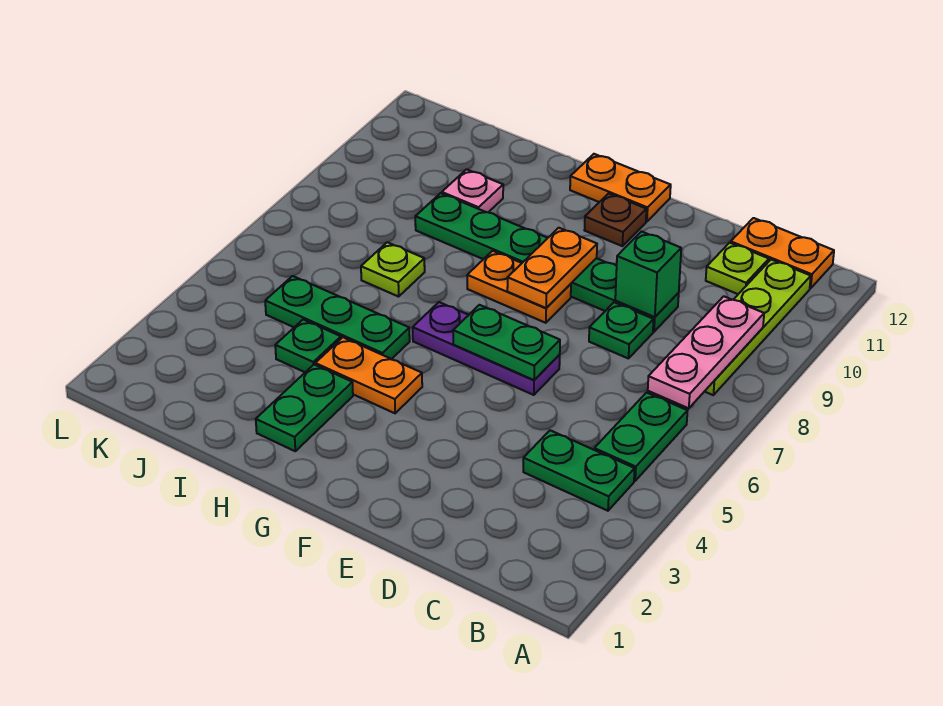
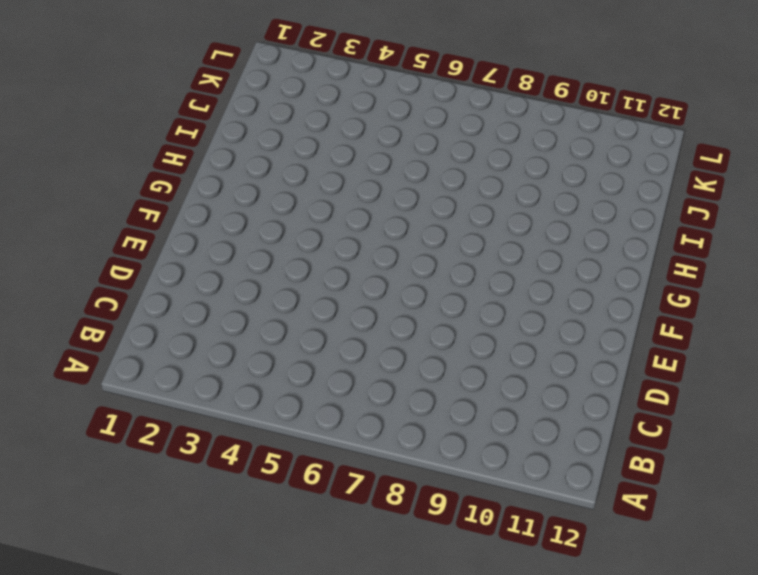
none -> green 1x2 plate [523,430,635,511]
none -> green 1x2 plate [594,393,687,481]
none -> lime 1x4 plate [704,260,811,395]

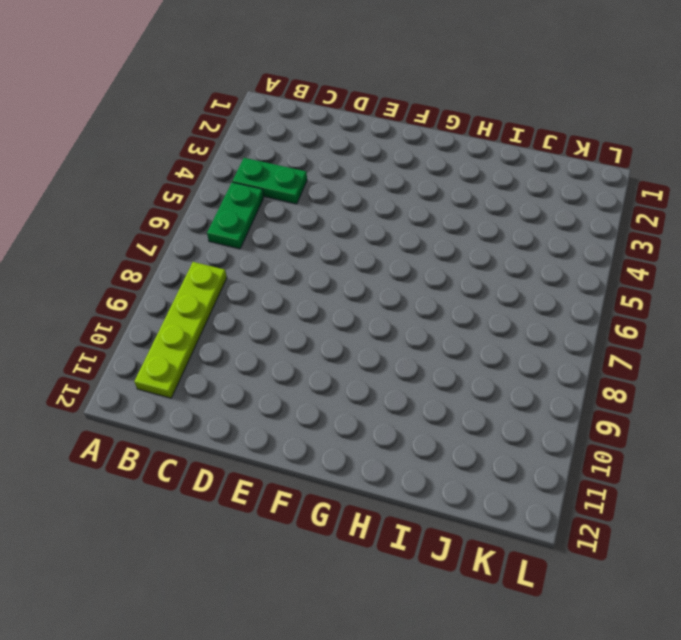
none -> orange 1x2 plate [731,218,834,288]
none -> lime 1x1 plate [706,243,769,294]
none -> green 1x1 plate [589,302,654,359]

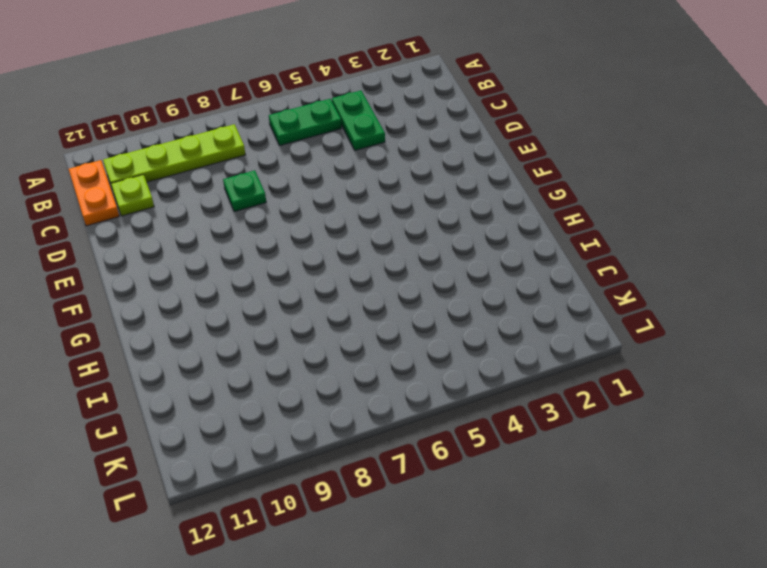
none -> green 1x6 plate [415,193,679,332]
none -> purple 1x3 plate [413,302,560,395]
none -> orange 1x2 plate [467,251,571,323]

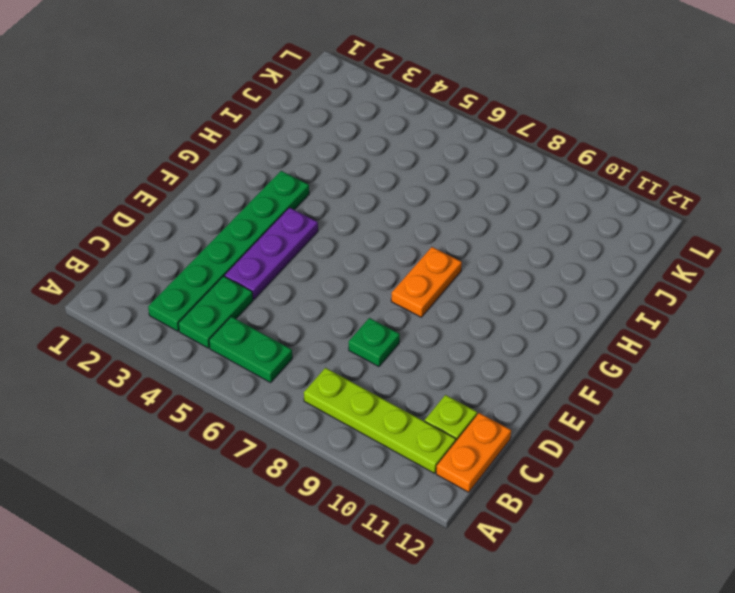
green 1x6 plate [148,171,309,331] -> green 1x6 plate moved to [415,193,679,332]
purple 1x3 plate [225,208,318,300] -> purple 1x3 plate moved to [413,302,560,395]
none -> brown 1x1 plate [585,193,646,246]
none -> orange 1x2 plate [570,154,671,222]
none -> orange 1x2 plate [315,337,422,413]

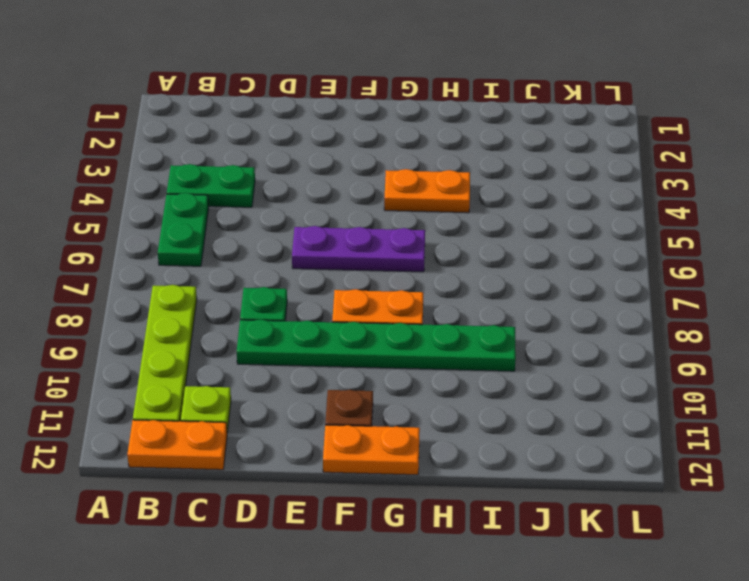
none -> green 1x2 plate [256,365,353,451]
none -> green 1x3 plate [265,276,410,359]
none -> green 1x1 plate [275,320,341,372]

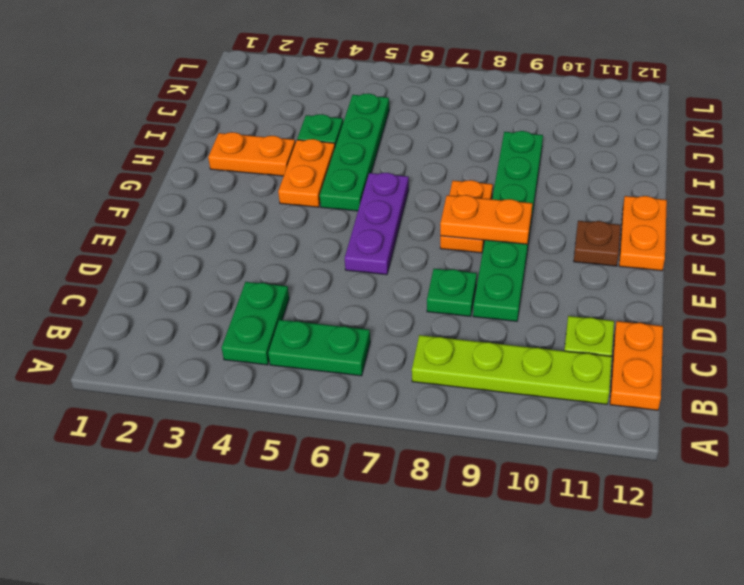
green 1x4 plate [320,93,389,211] -> green 1x3 plate [265,276,410,359]
orange 1x2 plate [208,132,295,176] -> green 1x2 plate [256,365,353,451]
none -> lime 1x1 plate [361,242,425,297]
none -> pink 1x1 plate [442,169,503,212]
none -> pink 1x3 plate [648,296,764,408]

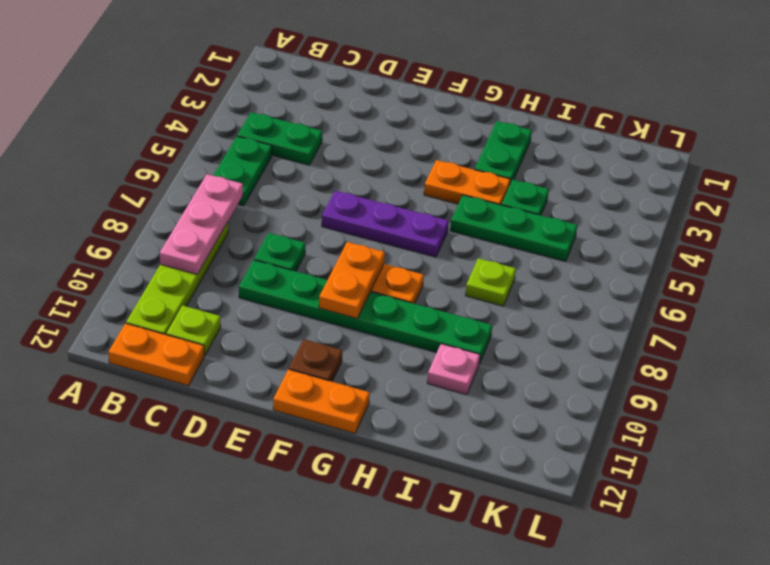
none -> green 1x1 brick [615,232,681,317]
none -> green 1x2 plate [453,305,560,380]

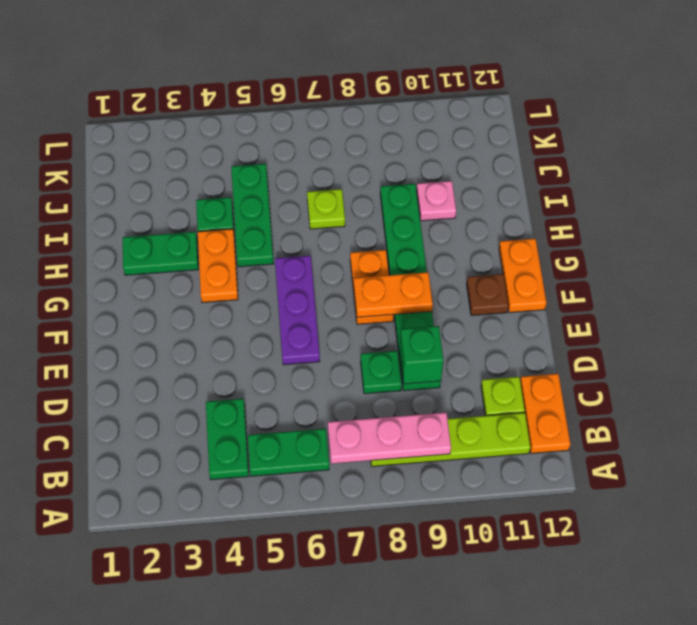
none -> green 1x2 plate [453,305,560,380]

